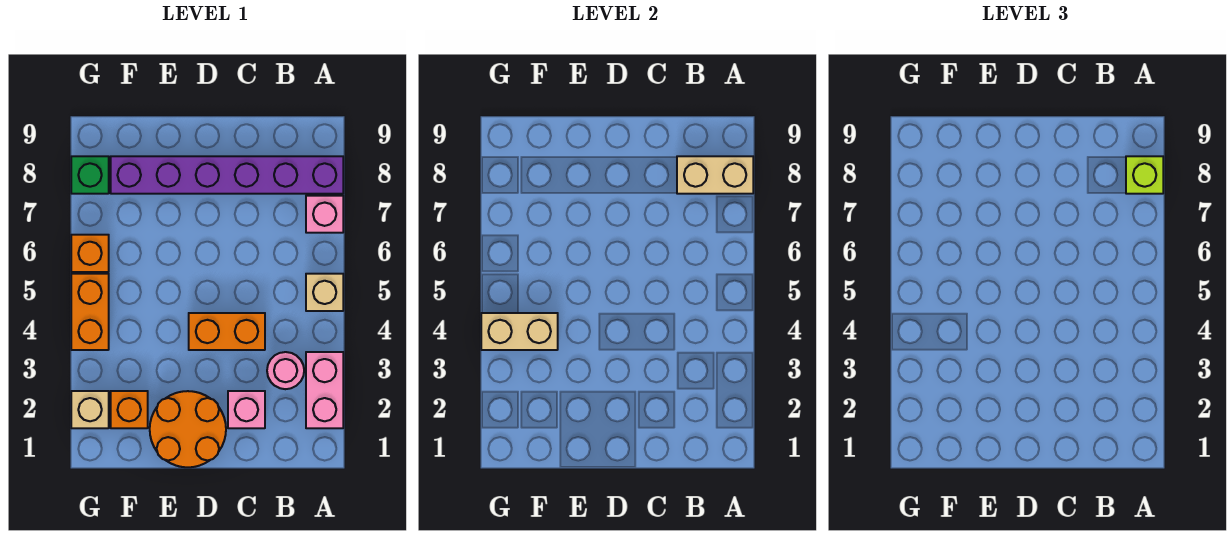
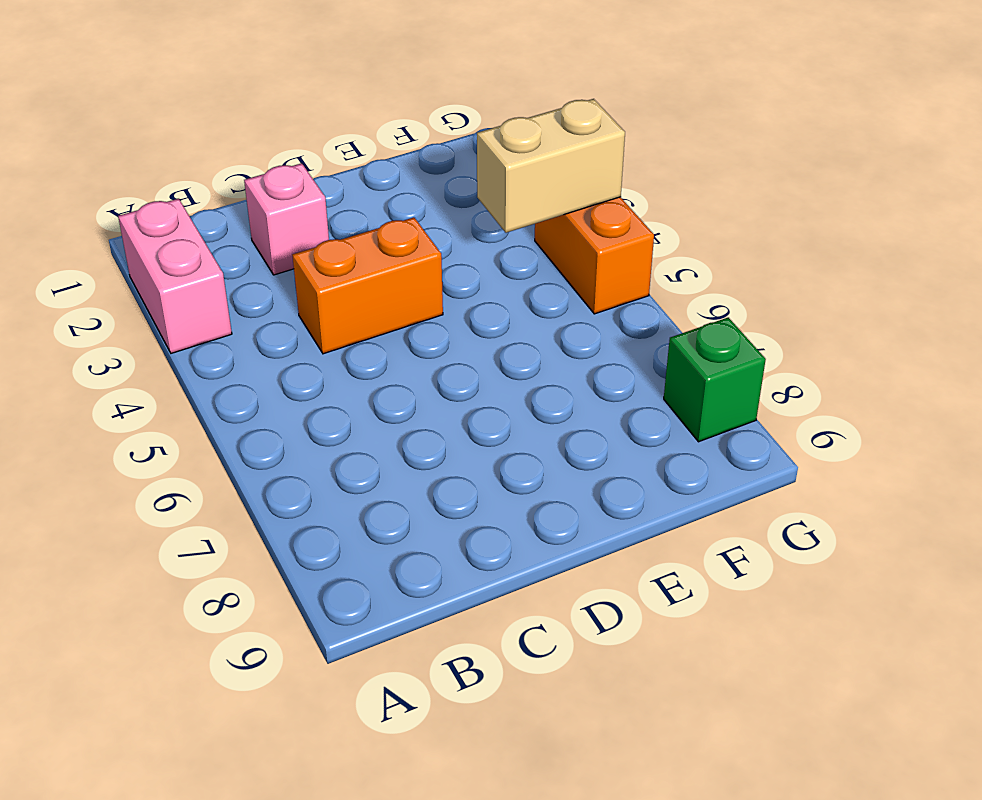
none -> tan 1x1 brick [306,274,343,311]
none -> pink 1x1 brick [306,196,343,233]
none -> purple 1x6 brick [111,156,343,194]

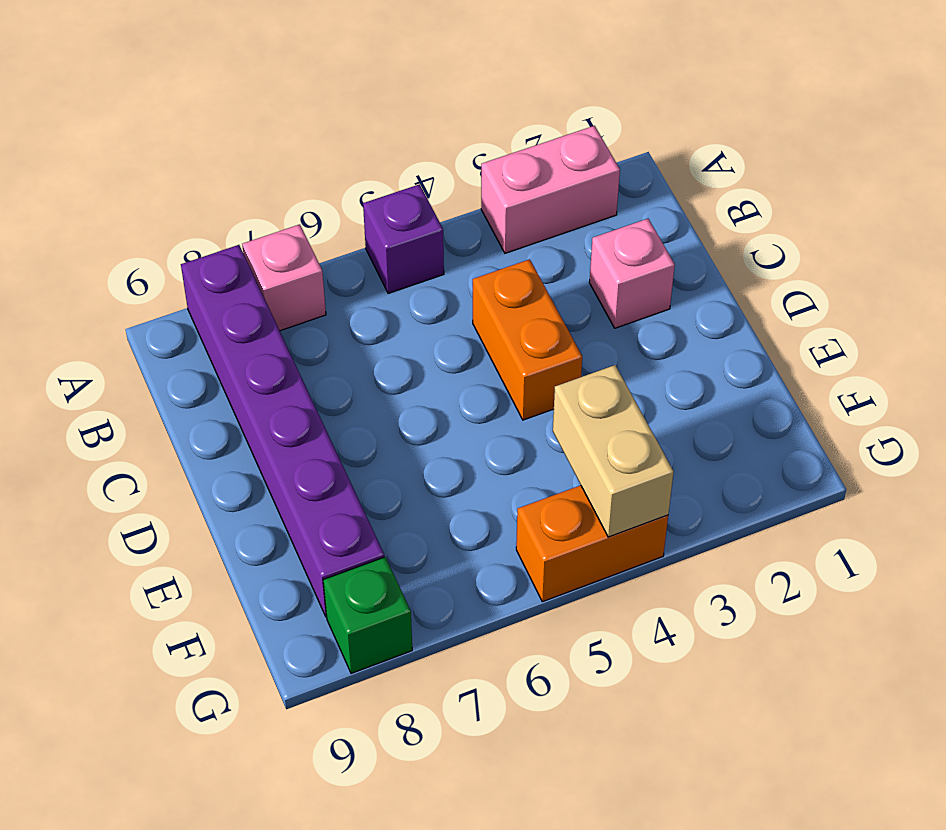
purple 1x1 brick [363,184,444,294] -> tan 1x1 brick [306,274,343,311]
none -> pink 1x1 round brick [267,352,304,389]
none -> orange 2x2 round brick [150,391,226,467]
none -> orange 1x1 brick [111,391,148,428]

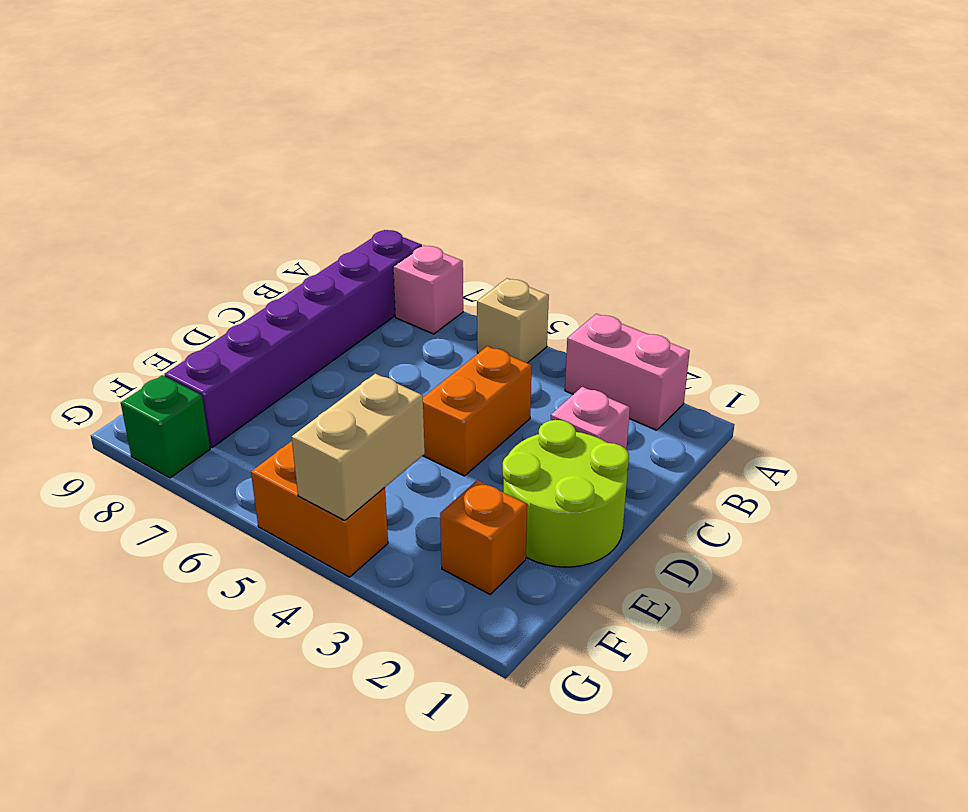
lime 2x2 round brick [502,420,629,567] -> orange 2x2 round brick [150,391,226,467]
none -> pink 1x1 round brick [267,352,304,389]
none -> tan 1x1 brick [71,391,109,428]
none -> orange 1x1 brick [71,235,109,272]

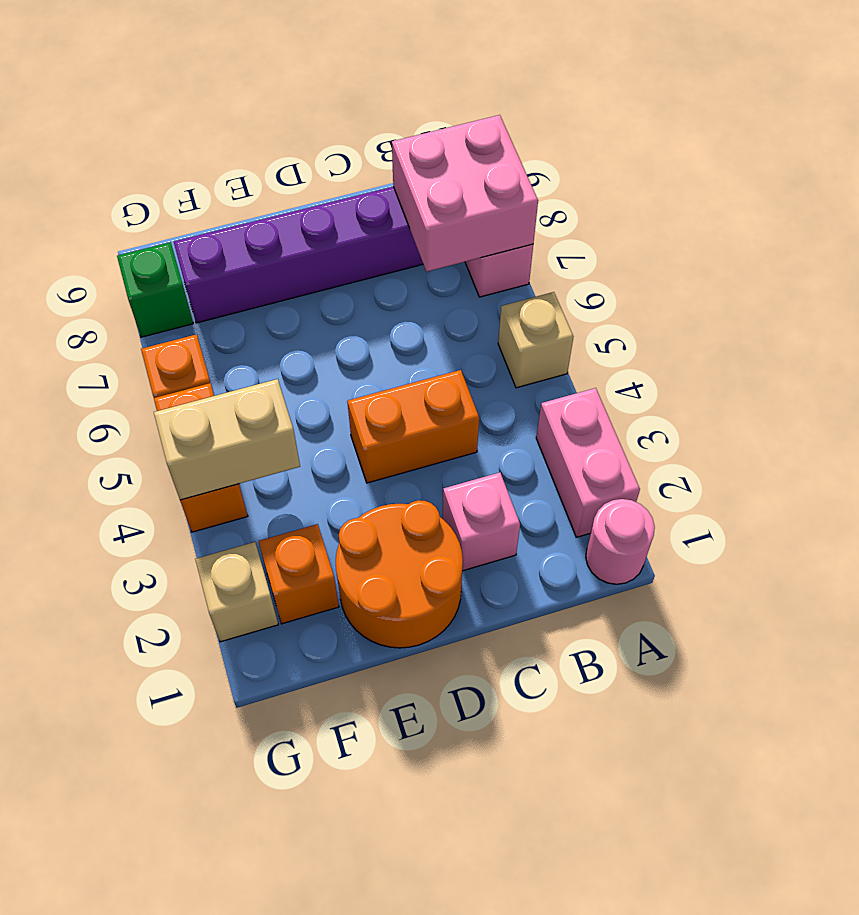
pink 1x1 round brick [586,499,655,584] -> pink 1x1 round brick moved to [267,352,304,389]
pink 2x2 brick [392,115,538,272] -> tan 1x2 brick [677,156,753,194]
none -> lime 1x1 brick [1126,156,1163,194]

